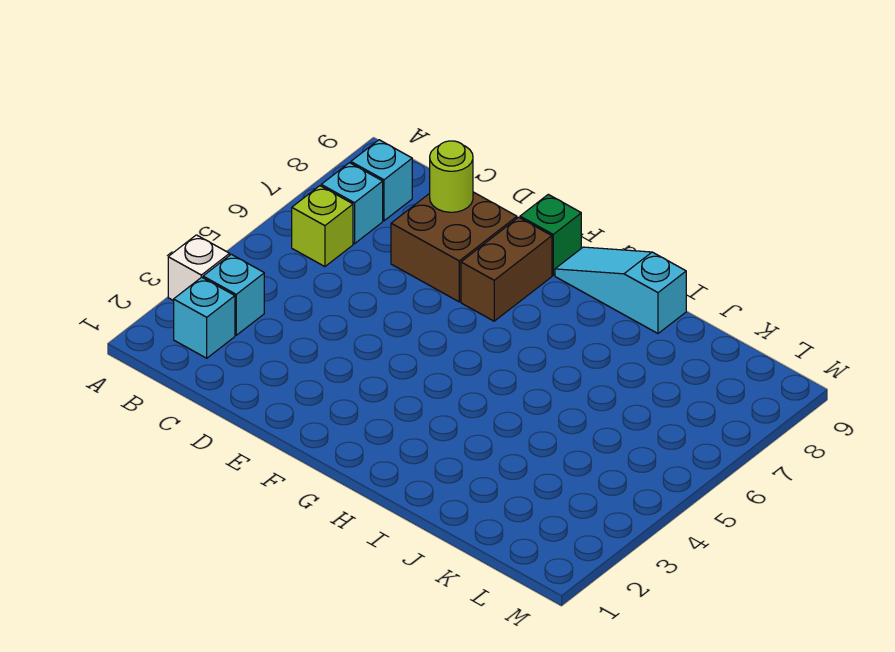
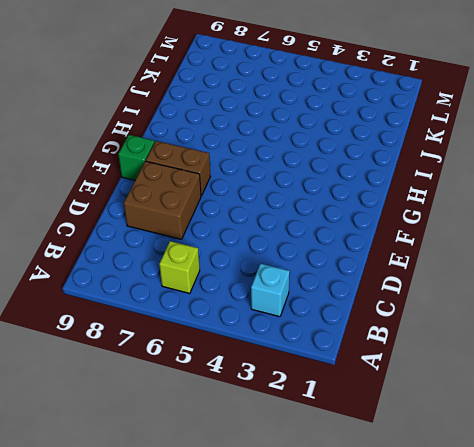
none -> white 1x1 brick [168,235,230,301]
none -> cyan 1x1 brick [174,277,235,358]

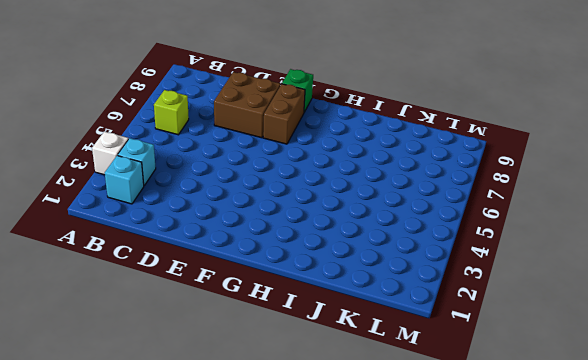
none -> cyan 1x1 brick [321,163,383,244]
none -> cyan 1x1 brick [351,140,412,221]

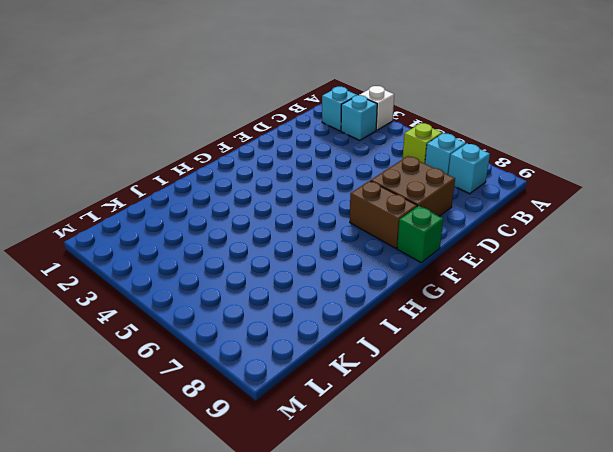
none -> cyan 1x3 slope [555,247,686,333]
none -> lime 1x1 round brick [430,141,473,212]

